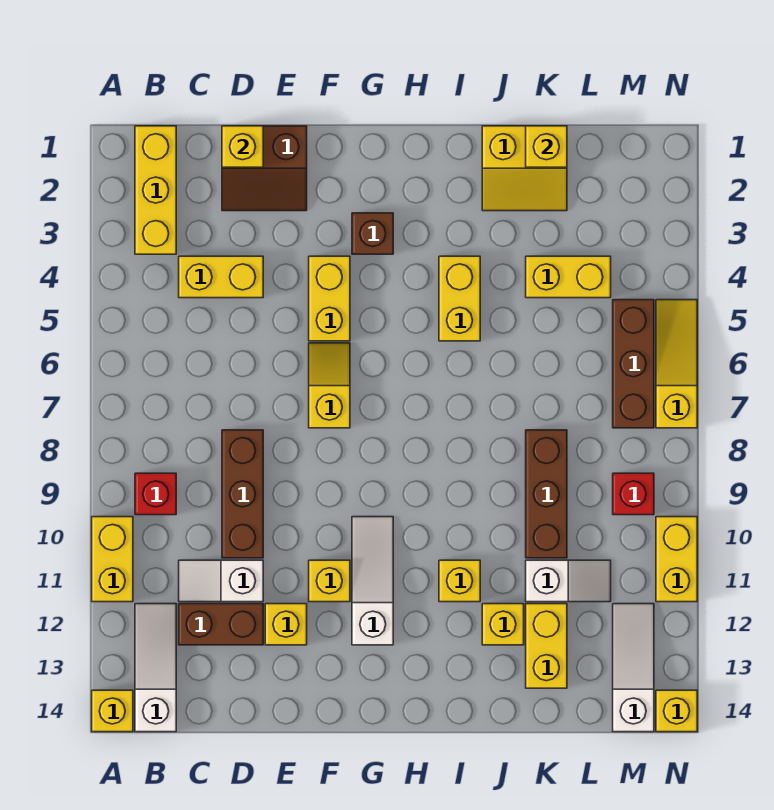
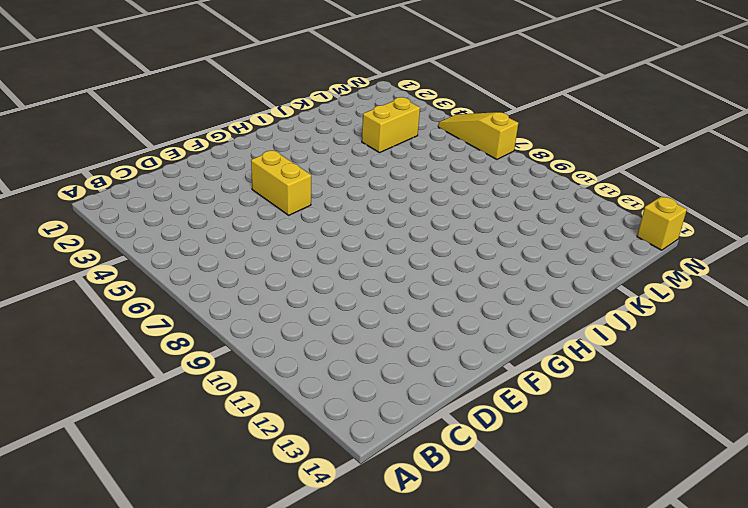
none -> yellow 1x2 brick [92,517,133,602]
none -> yellow 1x1 brick [92,690,133,732]
none -> yellow 1x3 brick [135,126,176,254]
none -> red 1x1 brick [135,473,176,515]

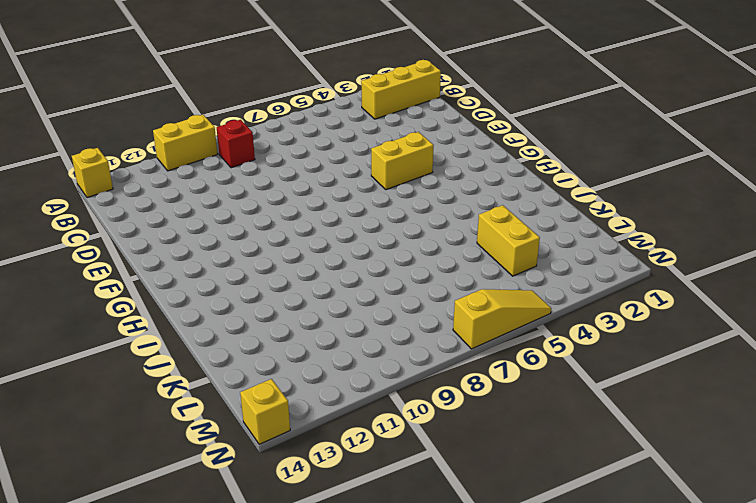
none -> white 1x3 slope [135,604,176,732]
none -> yellow 1x2 brick [179,256,263,298]
none -> white 1x2 slope [179,560,263,602]
none -> brown 1x2 brick [179,604,263,645]

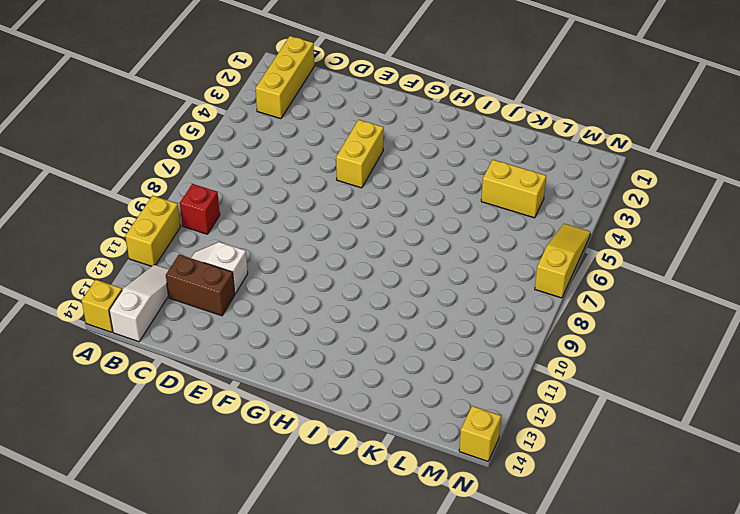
none -> yellow 1x2 brick [179,256,263,298]
none -> brown 2x2 slope [222,126,307,211]
none -> brown 1x3 brick [222,430,263,558]
none -> yellow 1x1 brick [265,604,307,645]

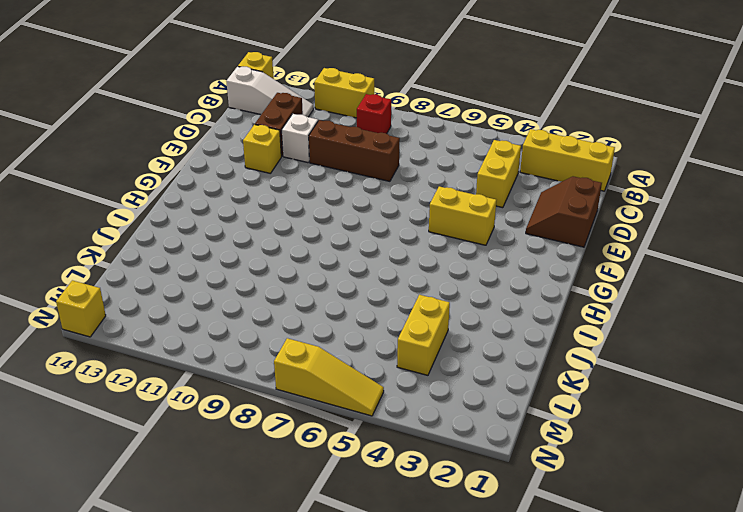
none -> yellow 1x2 slope [309,343,350,428]
none -> yellow 1x1 brick [309,560,350,602]
none -> brown 1x1 brick [352,213,393,254]
none -> white 1x3 slope [352,517,393,645]

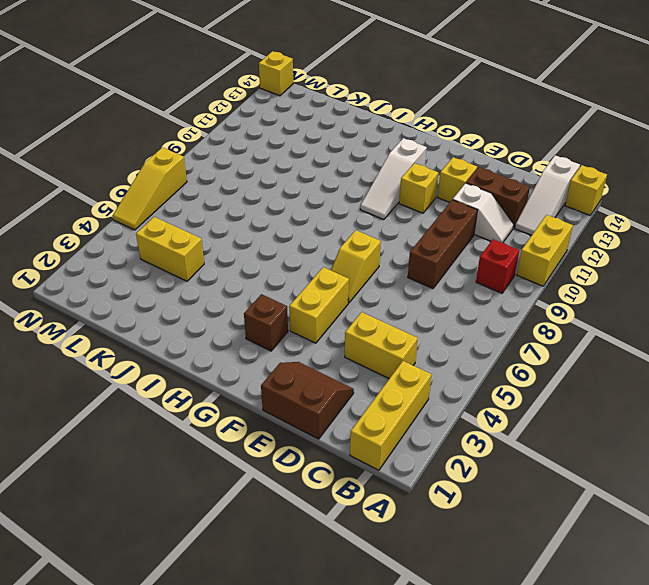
none -> yellow 1x2 brick [439,256,480,341]
none -> yellow 1x1 brick [439,560,480,602]
none -> yellow 2x2 slope [482,126,567,211]
none -> yellow 1x1 brick [482,604,524,645]

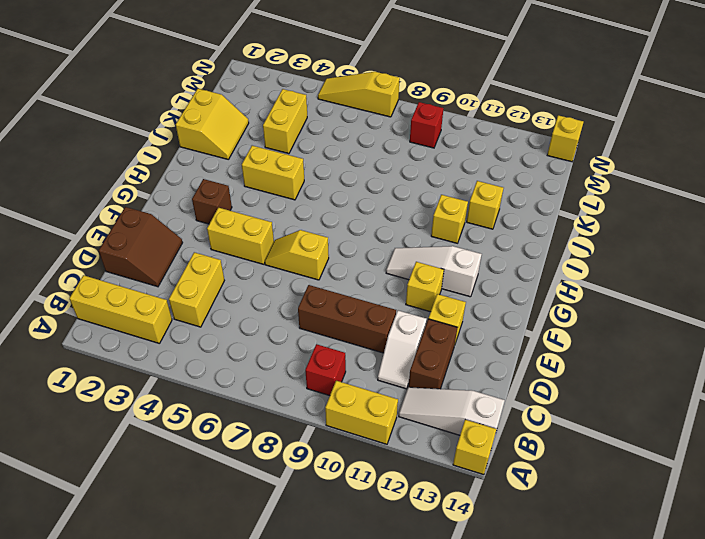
none -> brown 1x3 brick [526,430,567,558]
none -> white 1x2 slope [526,560,611,602]
none -> yellow 1x2 brick [526,604,567,688]
none -> brown 1x3 brick [613,300,654,428]

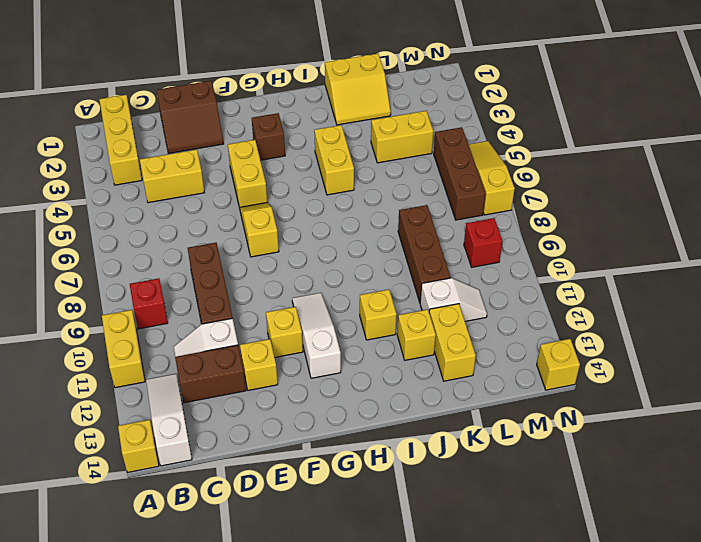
none -> white 1x3 slope [613,604,654,732]
none -> yellow 1x2 brick [656,517,697,602]
none -> yellow 1x1 brick [222,126,263,167]
none -> yellow 1x1 brick [526,126,567,167]

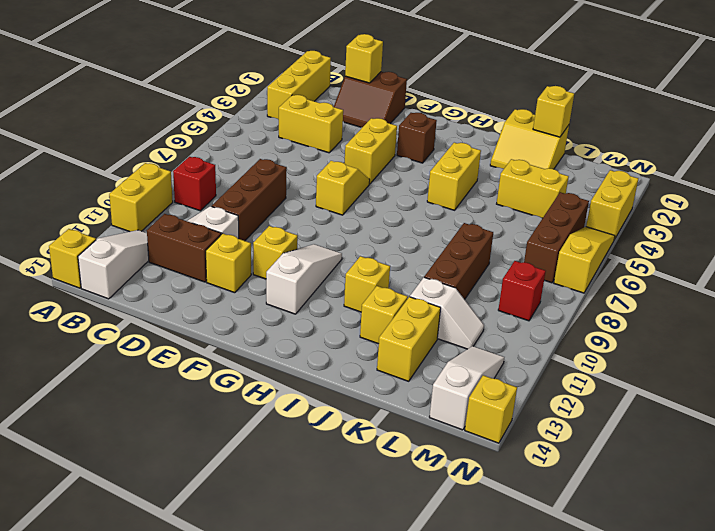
yellow 1x2 brick [586,170,638,240] -> yellow 1x2 brick moved to [656,517,697,602]

